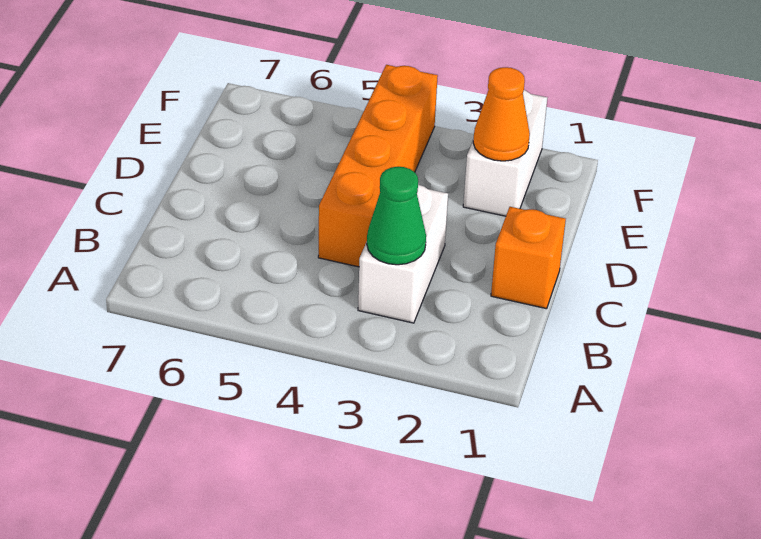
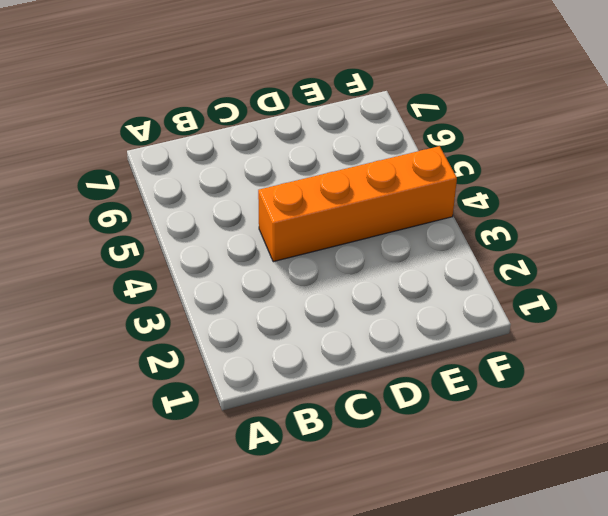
none -> white 1x2 brick [358,185,448,323]
none -> orange 1x1 brick [491,207,566,309]

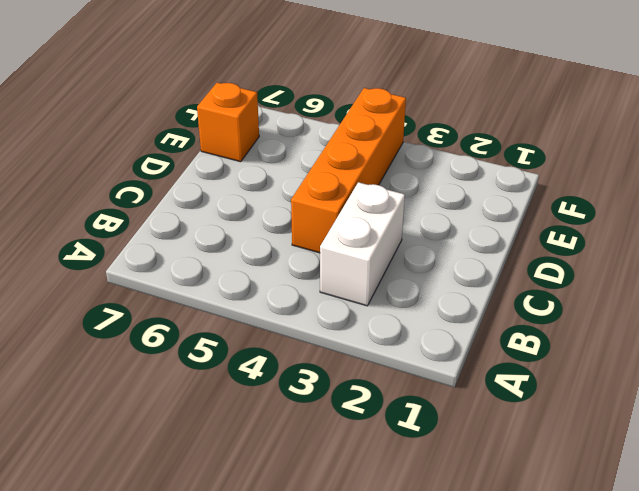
orange 1x1 brick [197,83,259,162] -> orange 1x1 brick moved to [491,207,566,309]
none -> white 1x2 brick [463,90,547,216]
none -> green 1x1 cone [367,167,426,265]

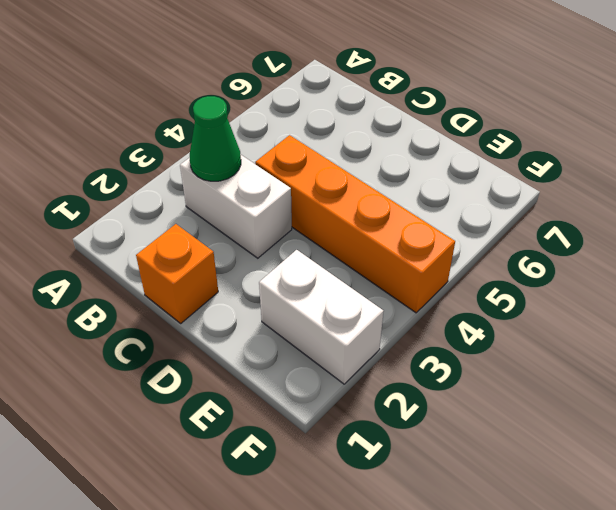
none -> orange 1x1 cone [473,67,530,161]

